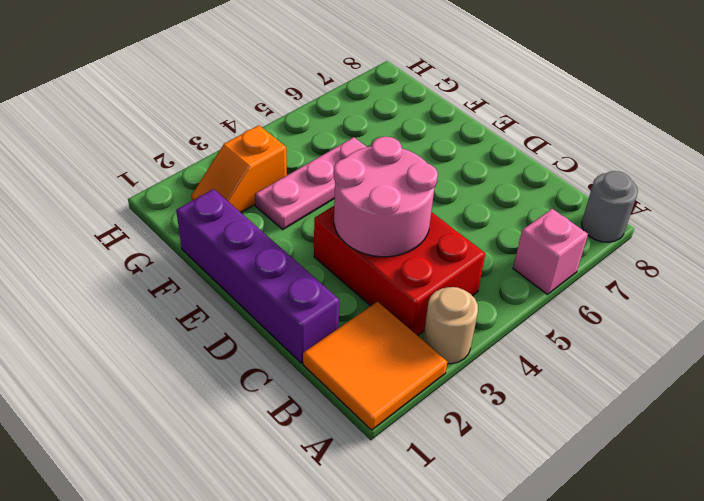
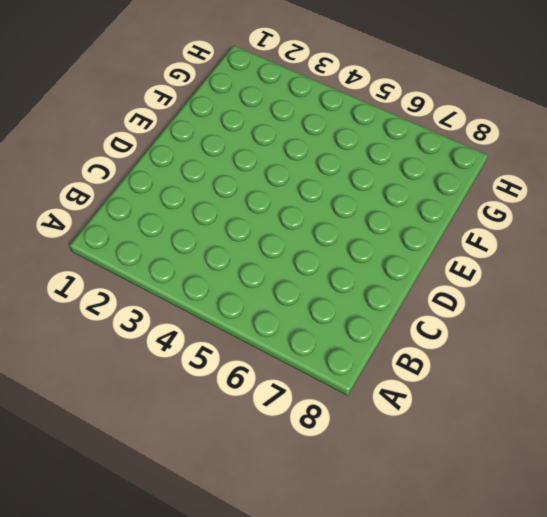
none -> orange 2x2 tile [303,302,447,430]
none -> tan 1x1 round brick [423,287,478,364]

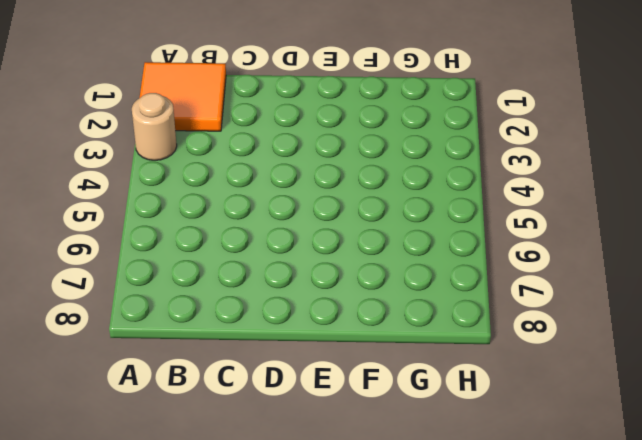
none -> pink 1x1 brick [513,209,588,294]
none -> grey 1x1 round brick [582,171,638,242]

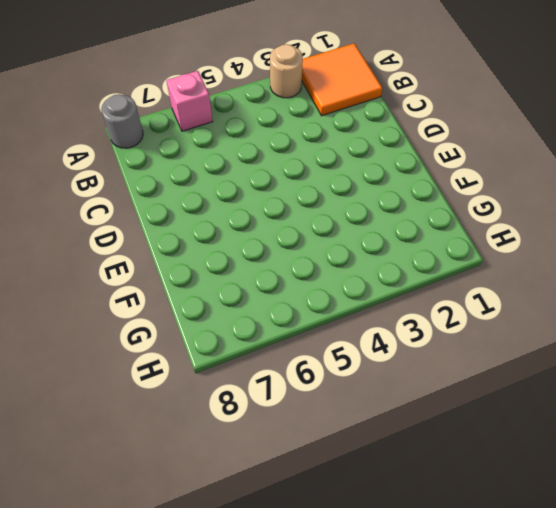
none -> red 2x3 brick [314,206,485,336]
none -> purple 1x4 brick [176,189,339,363]

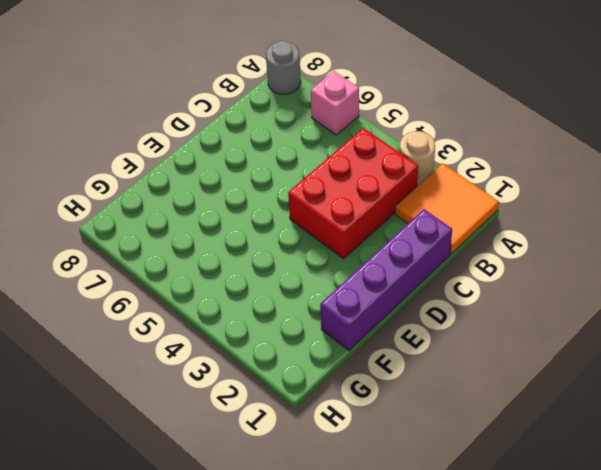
none -> pink 1x3 plate [255,137,367,229]
none -> orange 1x2 slope [191,125,287,213]

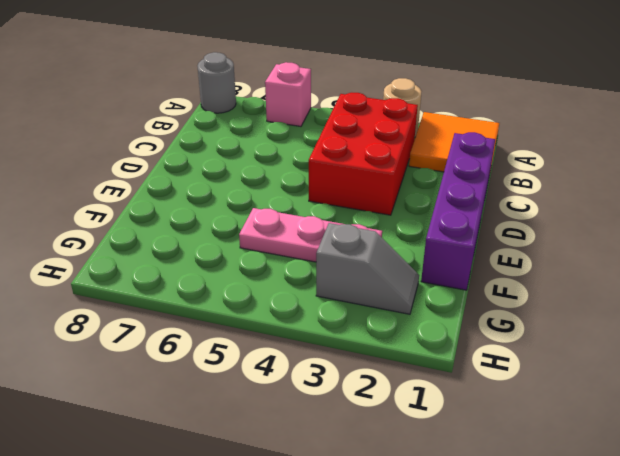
grey 1x2 slope [316,223,419,314] -> orange 1x2 slope [191,125,287,213]
none -> pink 2x2 round brick [334,137,438,257]

